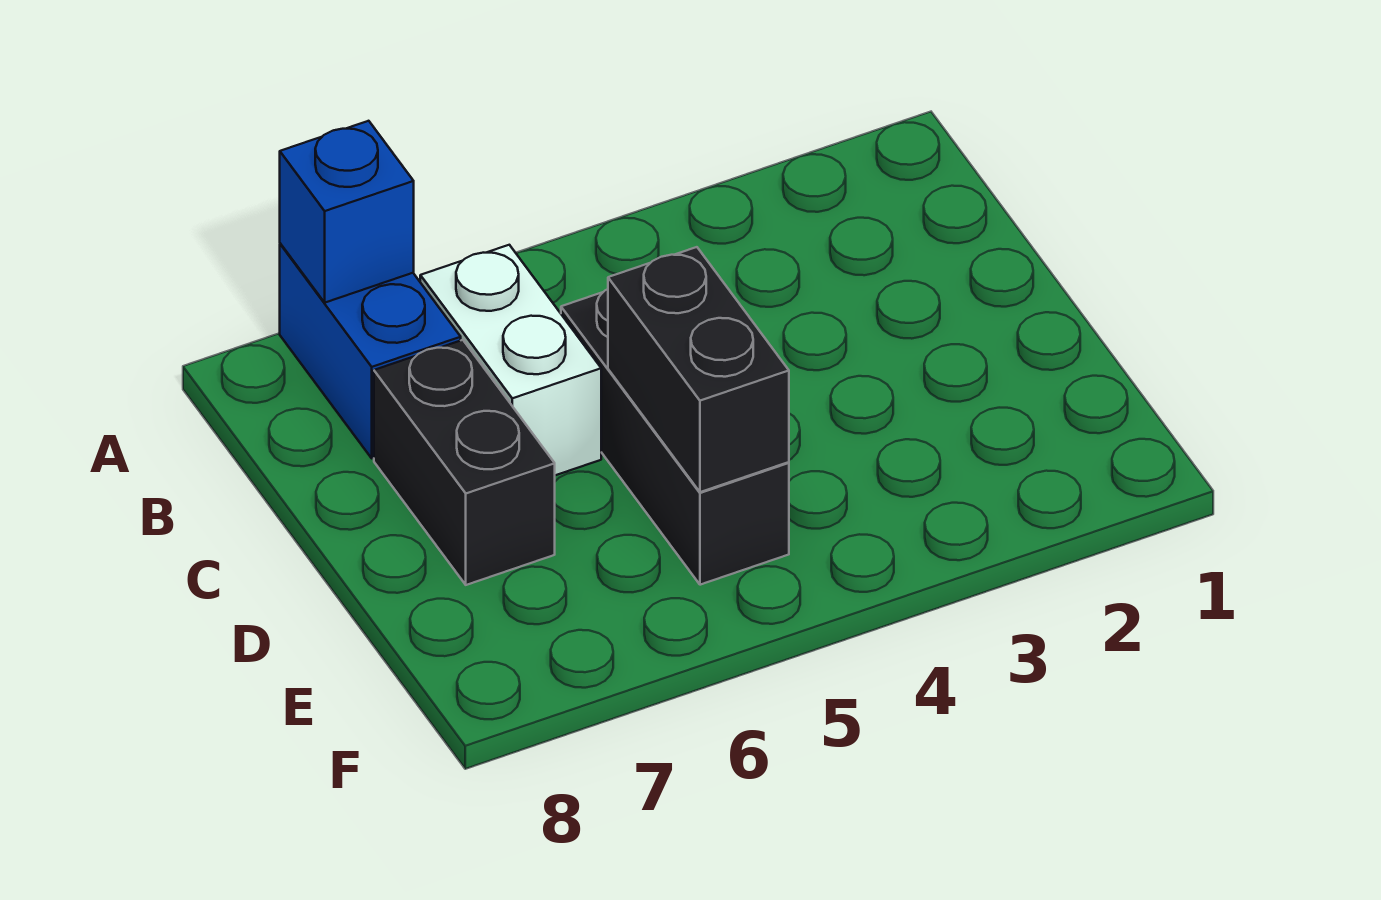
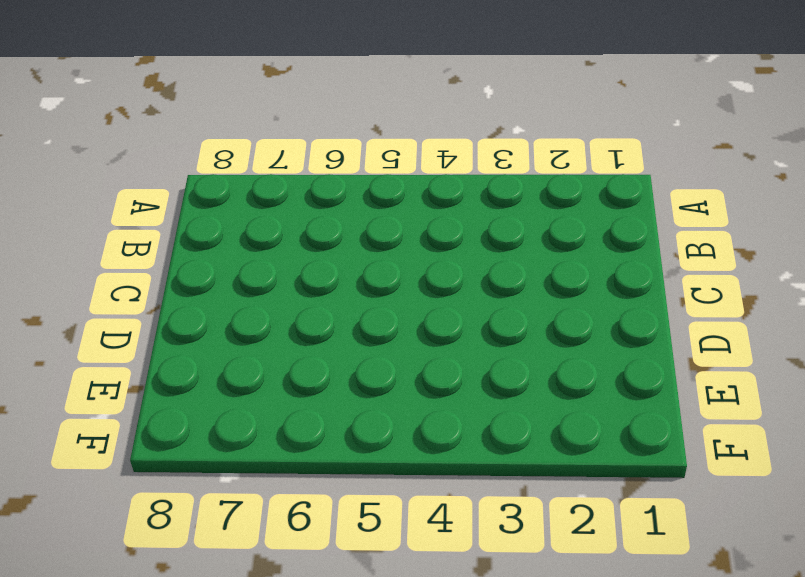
none -> blue 1x2 brick [280,243,461,458]
none -> white 1x2 brick [420,245,601,475]

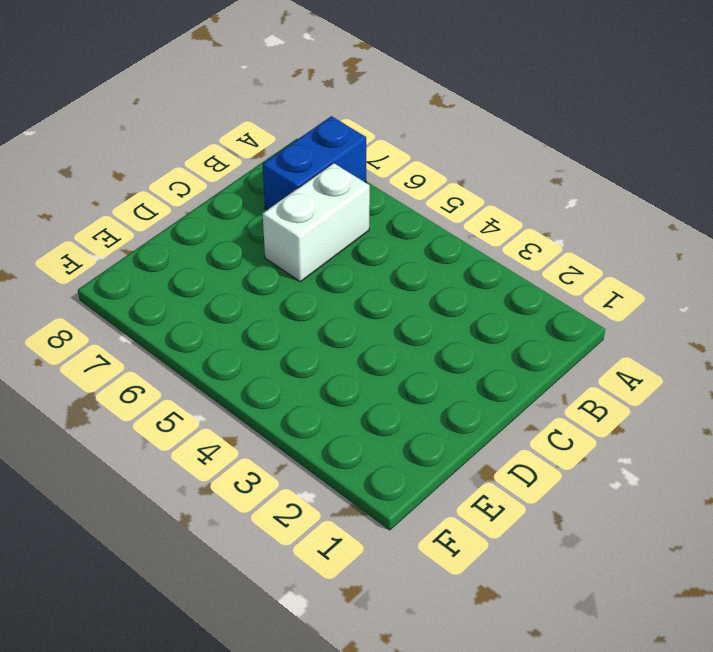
none -> black 1x3 brick [561,289,789,585]
none -> black 1x2 brick [374,340,555,585]

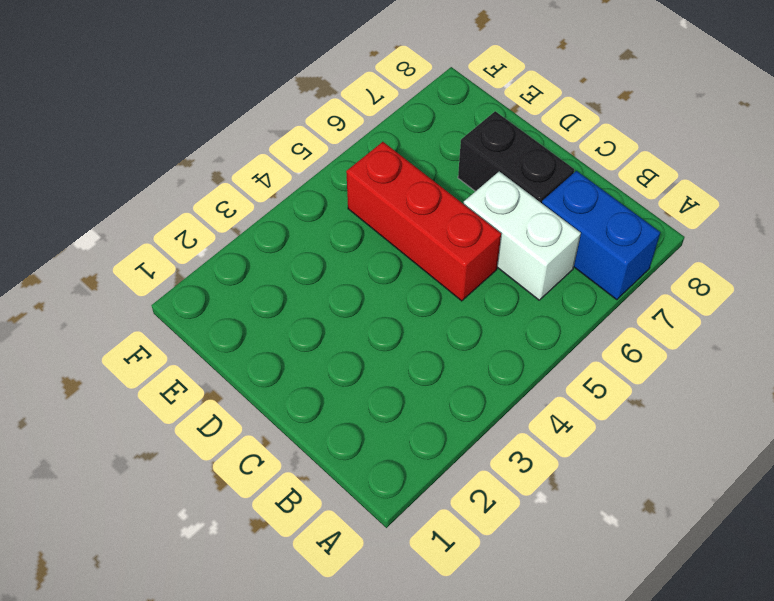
red 1x3 brick [346,142,501,301] -> black 1x3 brick [561,289,789,585]
none -> blue 1x1 brick [280,121,414,303]
none -> black 1x2 brick [608,247,789,492]

